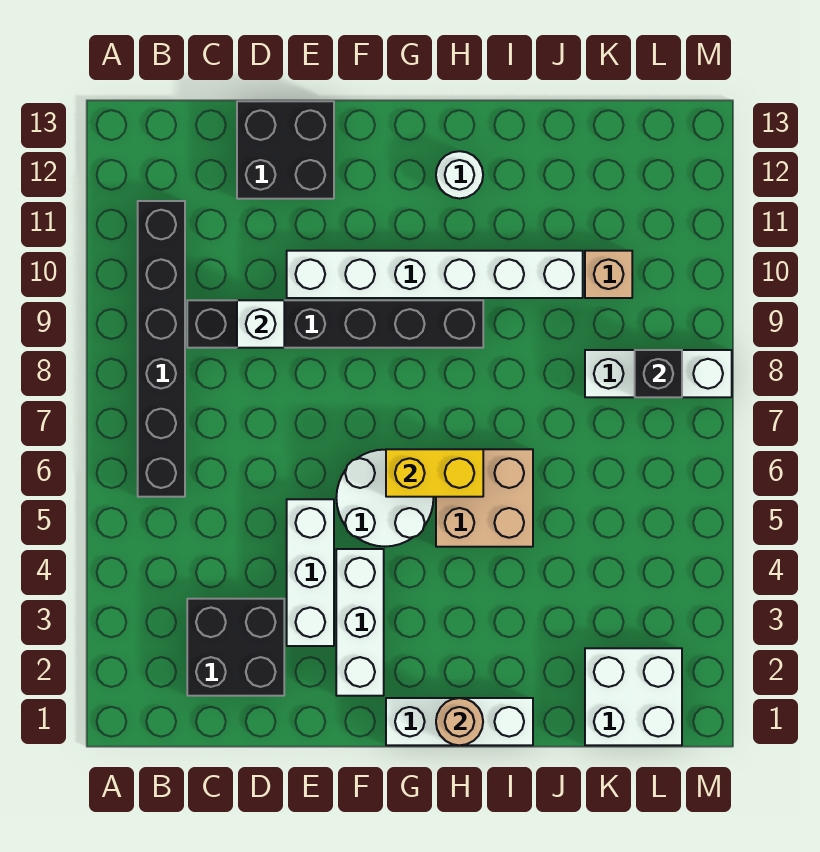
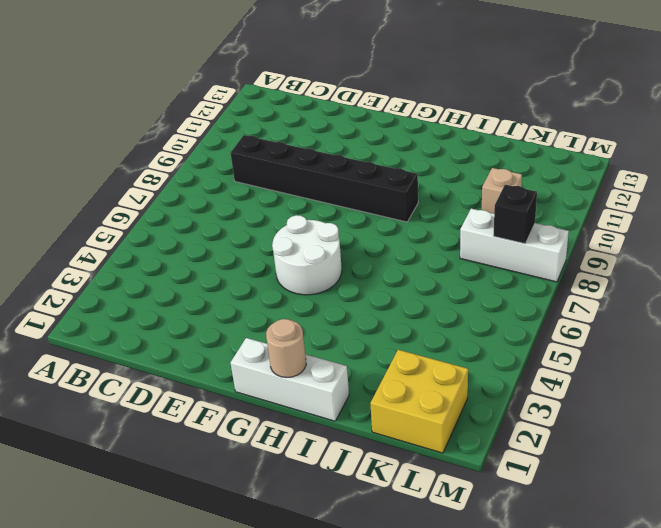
yellow 2x2 brick [370,350,468,453] -> white 2x2 brick [585,648,682,745]
none -> black 1x6 brick [138,201,185,497]
none -> black 2x2 brick [187,599,284,696]
none -> black 2x2 brick [237,101,334,199]

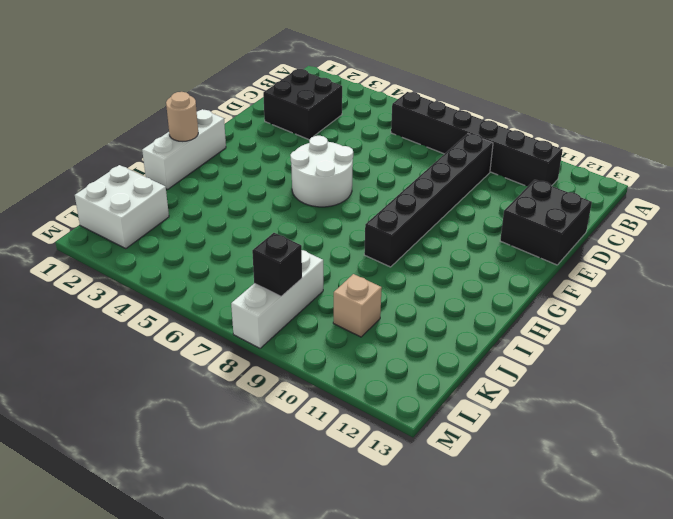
none -> white 1x3 brick [287,499,334,646]
none -> white 1x6 brick [287,251,583,298]
none -> white 1x3 brick [336,549,384,696]

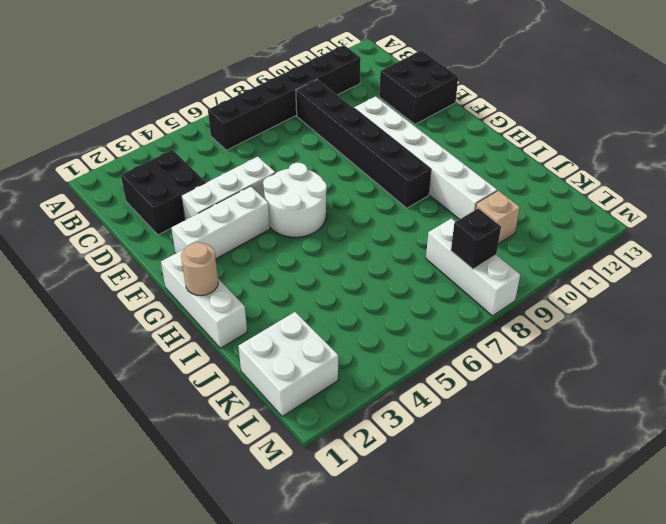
none -> tan 2x2 brick [436,449,533,547]
none -> white 1x1 round brick [436,151,483,198]
none -> white 1x1 brick [237,300,284,348]

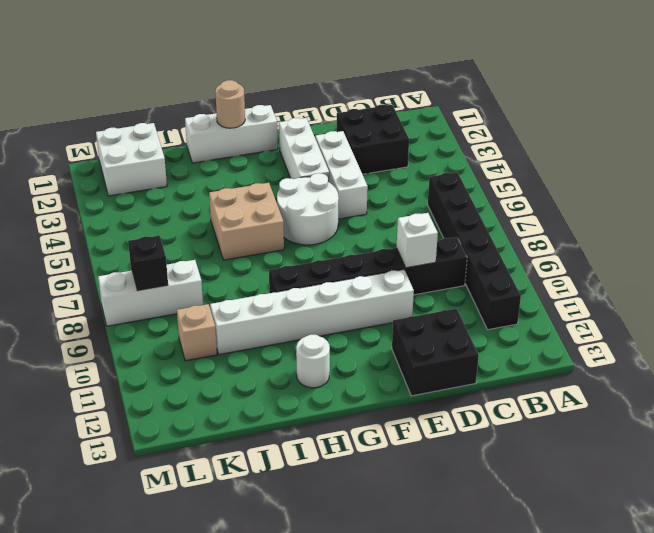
none -> yellow 1x2 brick [386,449,483,497]

